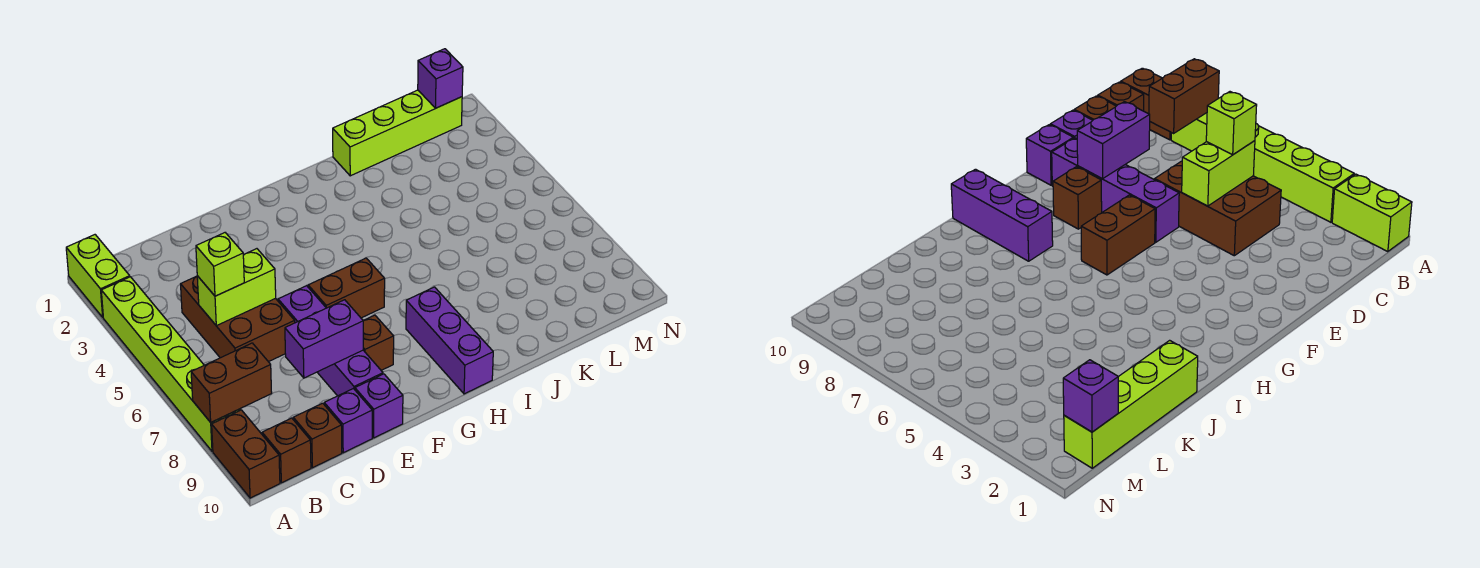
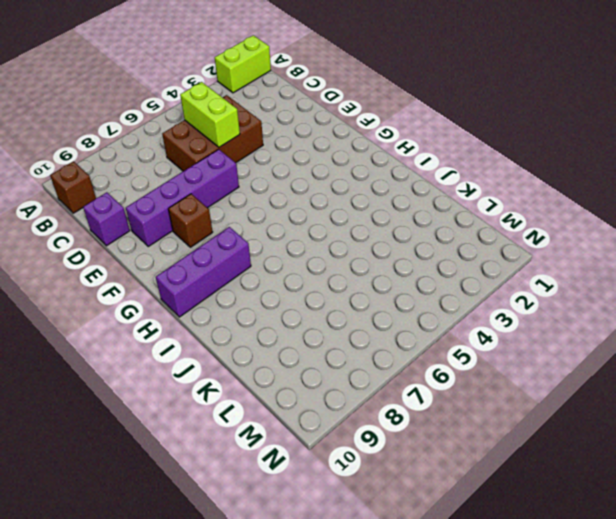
none -> lime 1x6 brick [101,277,241,451]
none -> brown 1x2 brick [212,410,280,498]
none -> brown 1x1 brick [293,403,342,468]

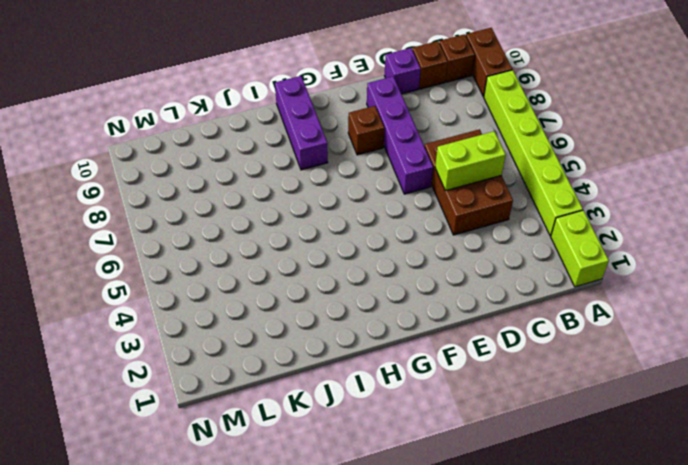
none -> purple 1x1 brick [355,374,403,438]
none -> brown 1x2 brick [308,258,385,318]
none -> lime 1x4 brick [333,90,462,176]

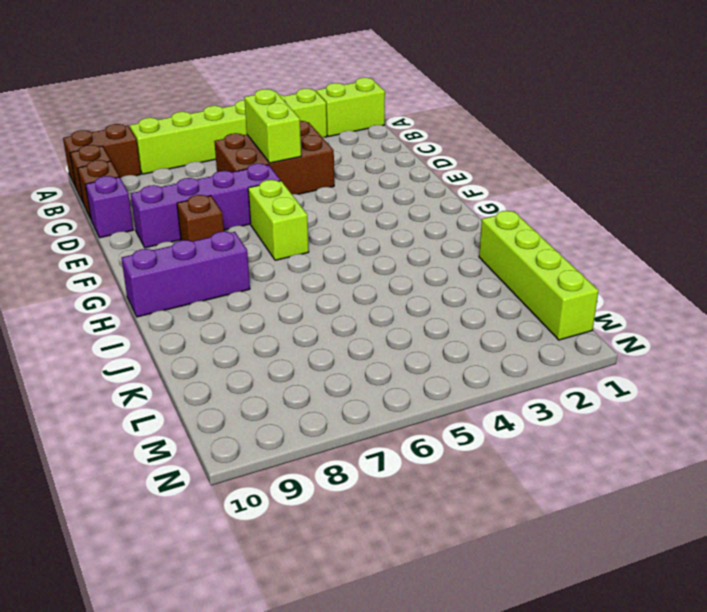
lime 1x2 brick [248,180,309,260] -> brown 1x2 brick [308,258,385,318]
none -> purple 1x1 brick [355,374,403,438]
none -> brown 1x2 brick [191,343,272,422]
none -> purple 1x2 brick [285,300,363,378]

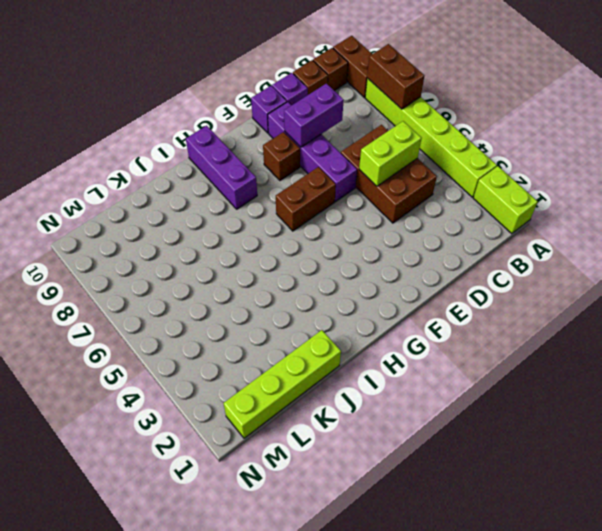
brown 1x2 brick [367,44,424,109] -> brown 1x2 brick turned to [191,343,272,422]
none -> purple 1x1 brick [418,49,463,108]
none -> lime 1x1 brick [196,233,244,296]

